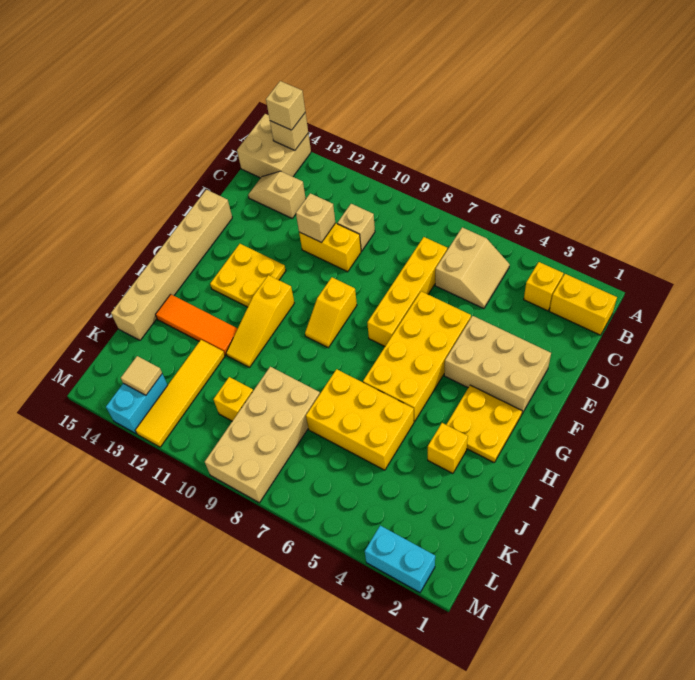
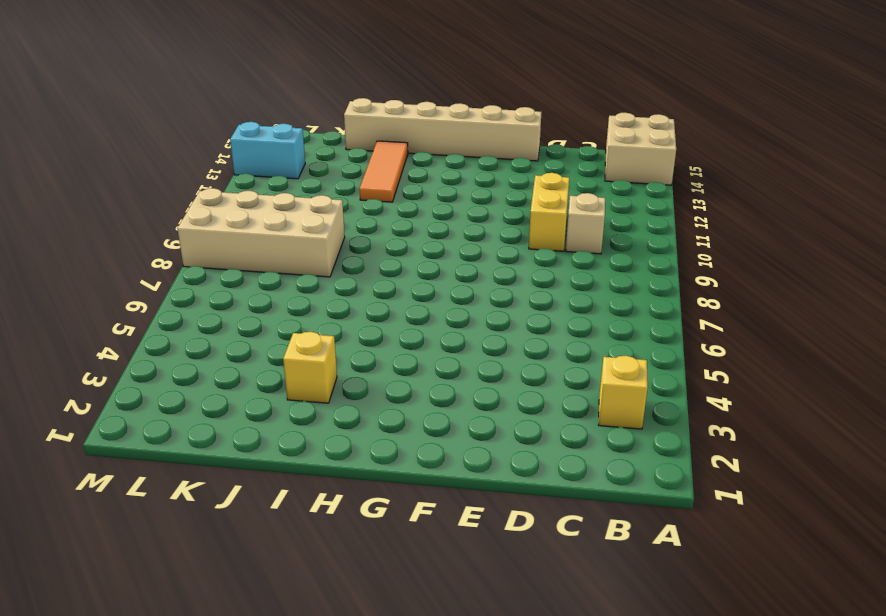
none -> yellow 1x2 brick [549,274,617,335]
none -> tan 2x2 slope [435,227,510,309]
none -> yellow 1x4 brick [367,237,447,346]

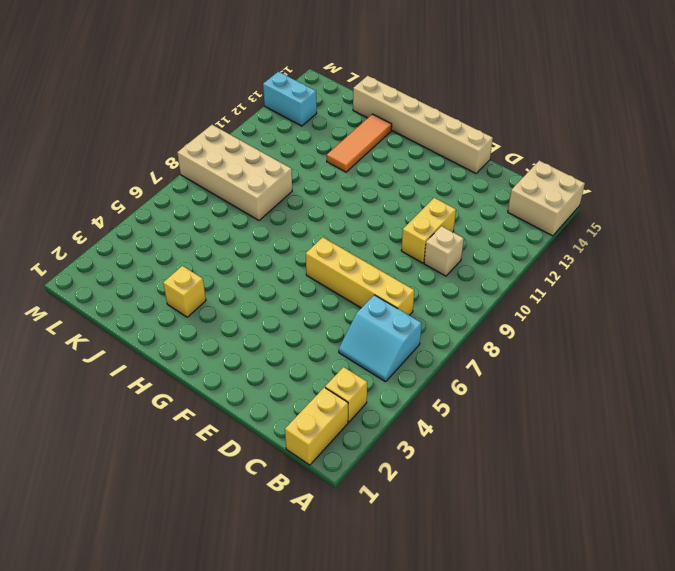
cyan 2x2 slope [339,295,422,382] -> tan 2x2 slope [435,227,510,309]
none -> tan 1x2 slope [248,171,306,218]
none -> tan 2x3 brick [444,316,551,413]
none -> yellow 2x4 brick [363,291,471,422]

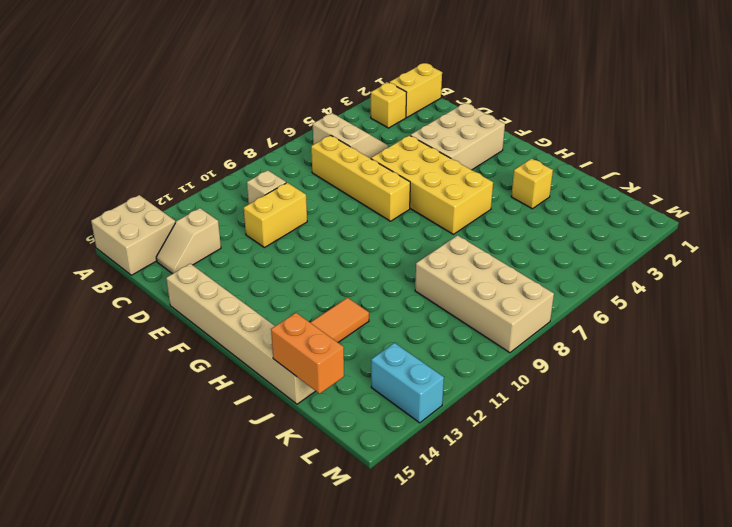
orange 1x2 brick [271,313,344,394] -> none
none -> yellow 1x2 slope [305,277,357,348]
none -> yellow 2x2 plate [210,244,286,307]
none -> yellow 2x2 plate [446,385,522,462]

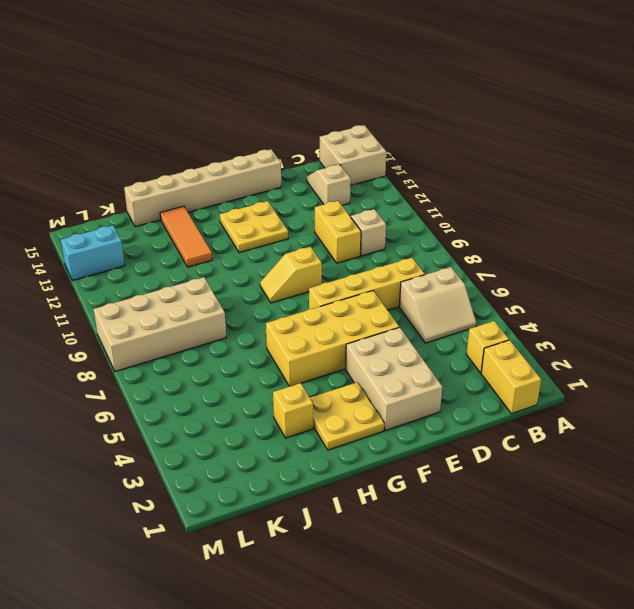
none -> yellow 1x3 slope [226,275,294,367]
none -> yellow 2x3 brick [306,369,414,470]
none -> yellow 1x4 tile [135,340,225,447]

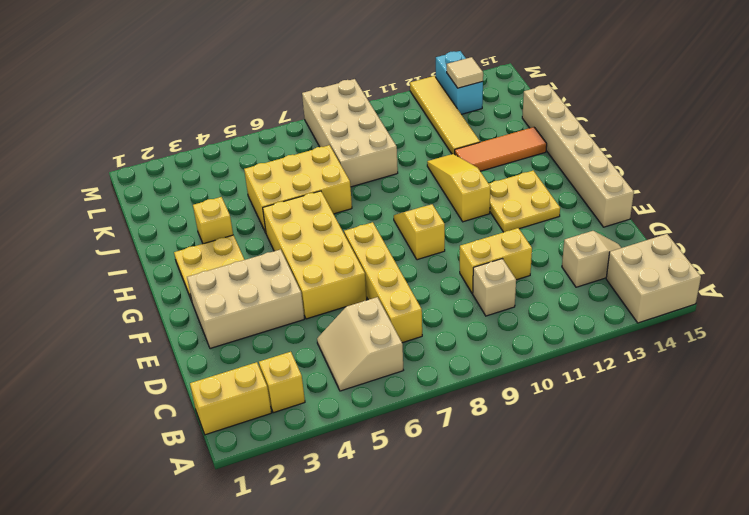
none -> yellow 1x1 brick [214,377,253,421]
none -> cyan 1x2 brick [365,526,435,593]
none -> tan 1x1 brick [270,113,308,150]

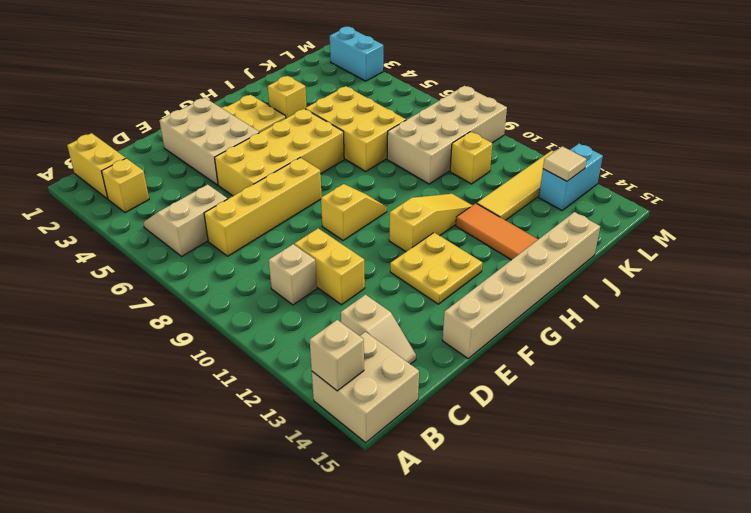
none -> tan 1x1 brick [296,193,335,243]
none -> tan 1x1 brick [266,81,305,130]

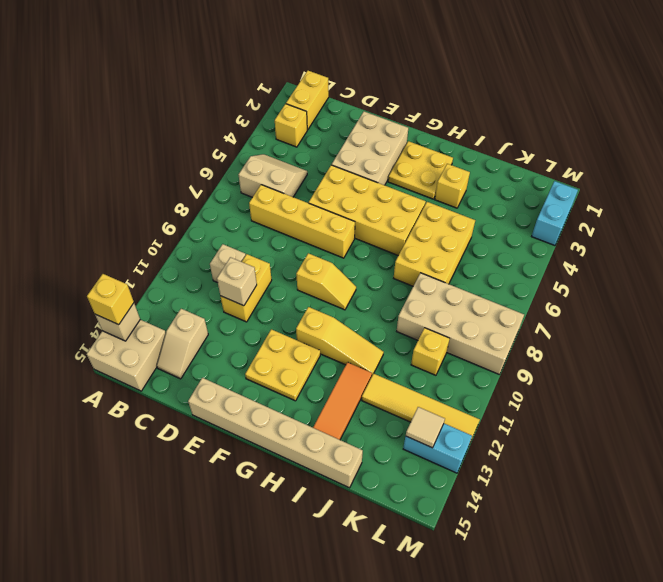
yellow 1x1 brick [87,274,134,325] -> tan 1x1 brick [266,81,305,130]

